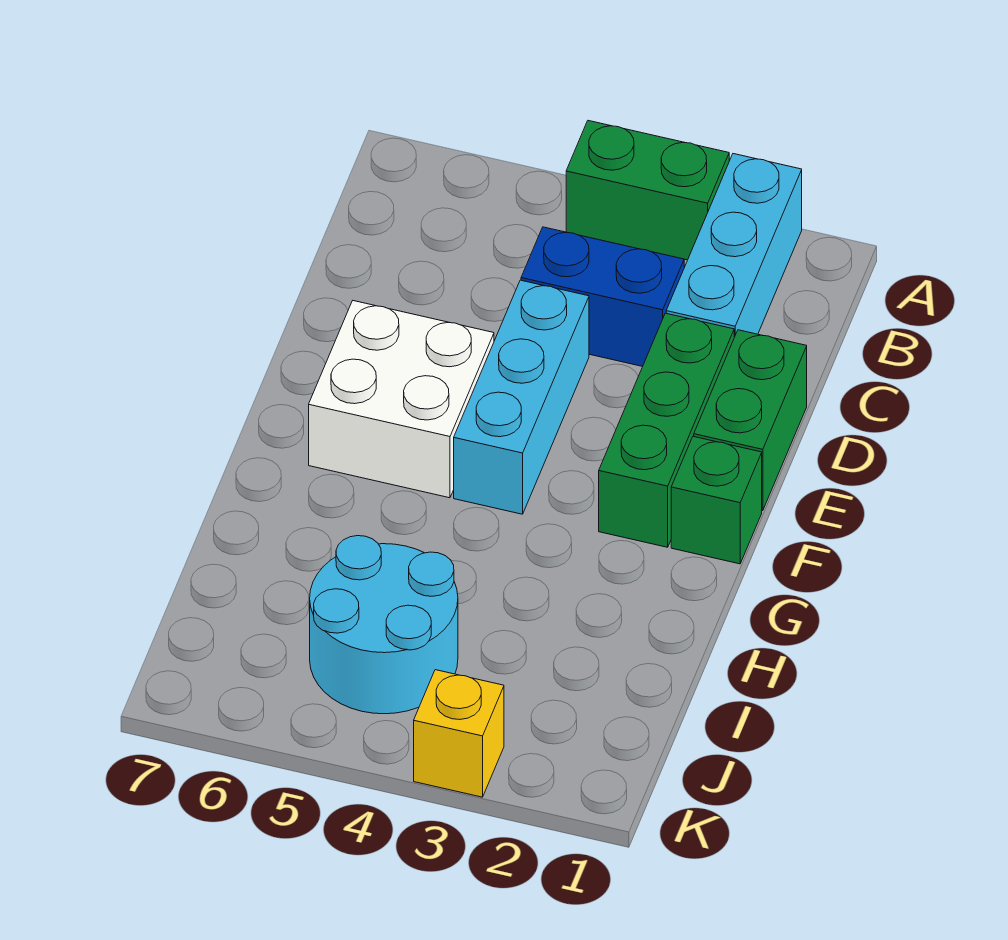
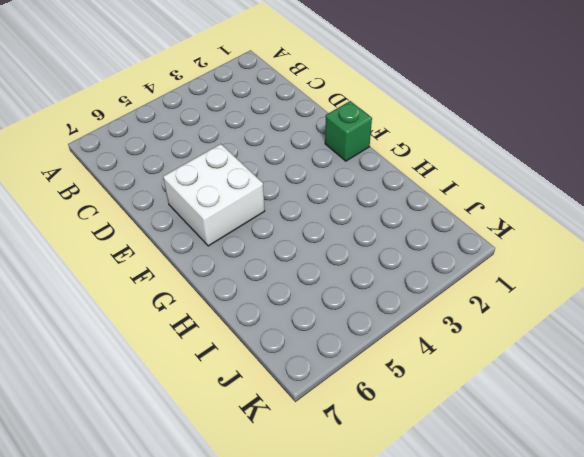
none -> cyan 1x3 brick [666,154,802,337]
none -> green 1x2 brick [566,121,729,260]

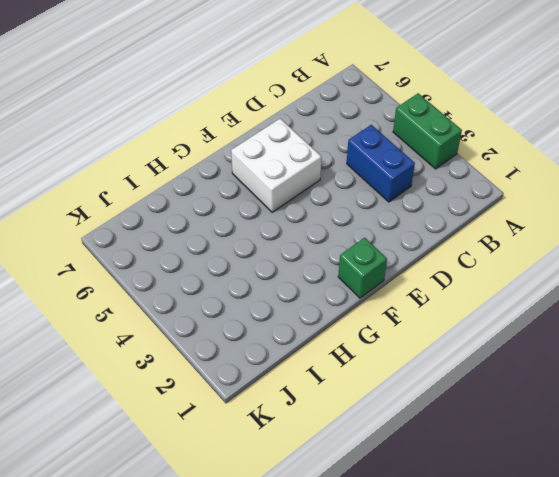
none -> cyan 1x3 brick [666,154,802,337]
none -> green 1x2 brick [694,330,807,511]

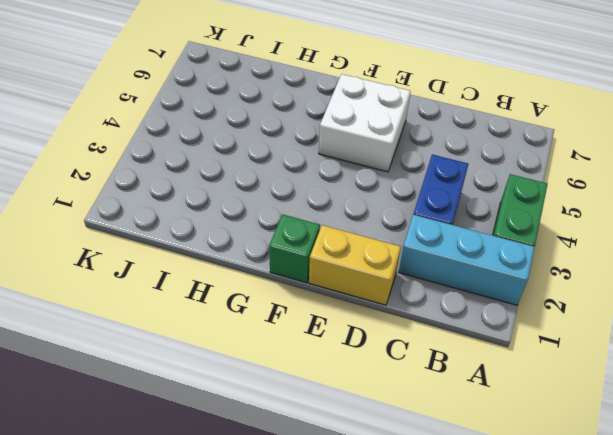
yellow 1x2 brick [309,225,401,305] -> green 1x2 brick [694,330,807,511]
none -> green 1x3 brick [599,313,734,547]
none -> cyan 1x3 brick [454,280,589,514]

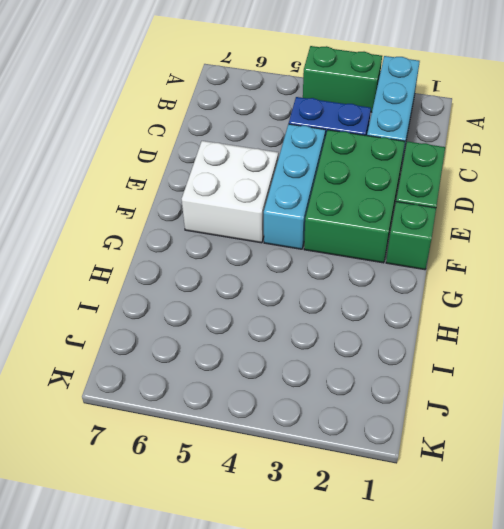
green 2x3 brick [304,130,405,263] -> green 1x3 brick [599,313,734,547]
none -> cyan 2x2 round brick [310,536,458,714]
none -> yellow 1x1 brick [414,670,504,797]

